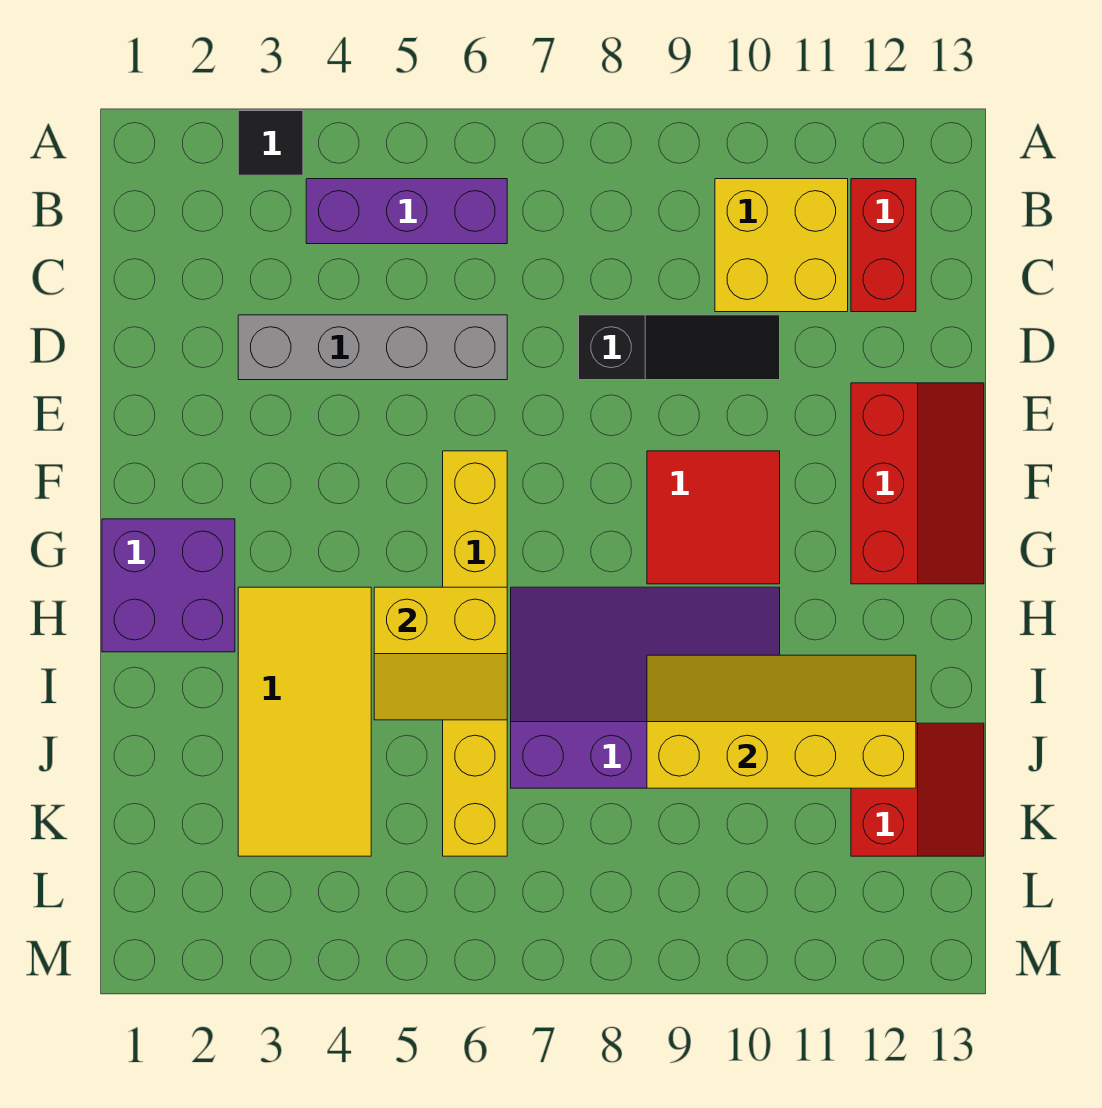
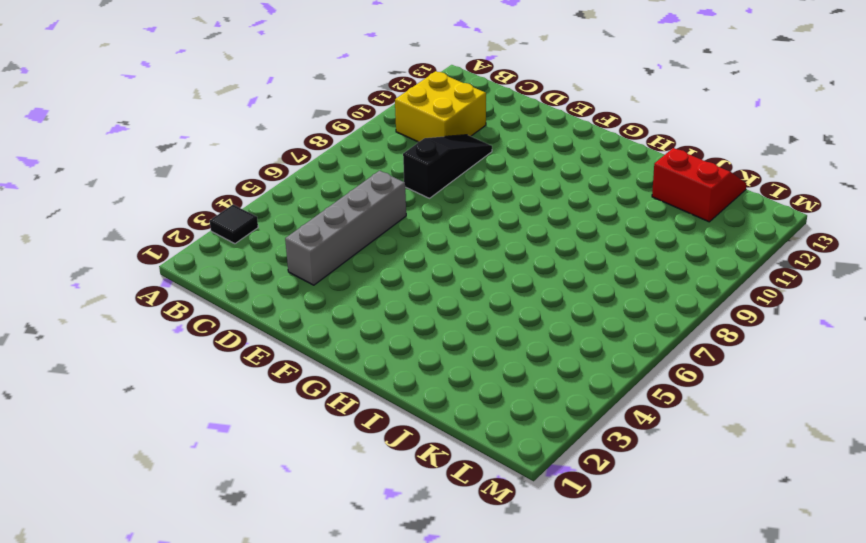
none -> purple 1x3 brick [306,179,507,244]
none -> red 1x2 brick [851,179,916,312]
none -> red 2x3 slope [851,383,984,584]

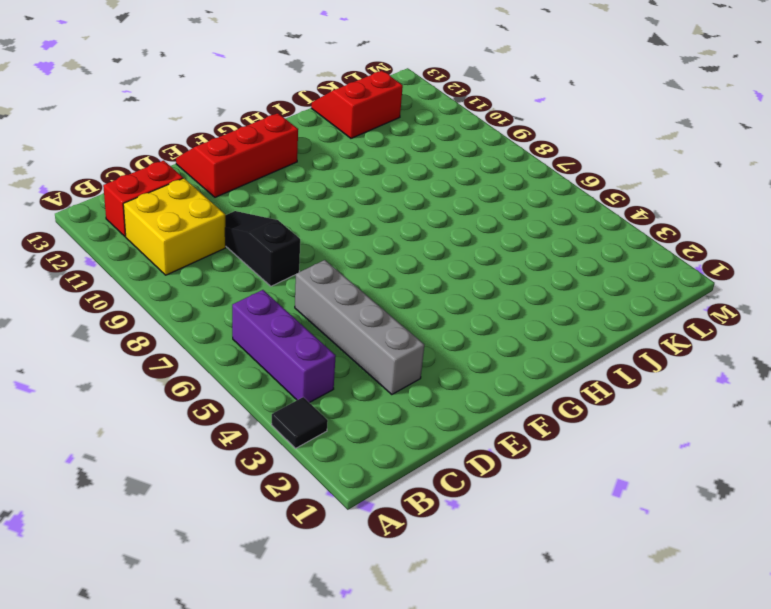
none -> yellow 1x6 brick [443,451,507,856]
none -> red 2x2 tile [647,451,780,584]
none -> purple 2x2 brick [102,519,235,652]

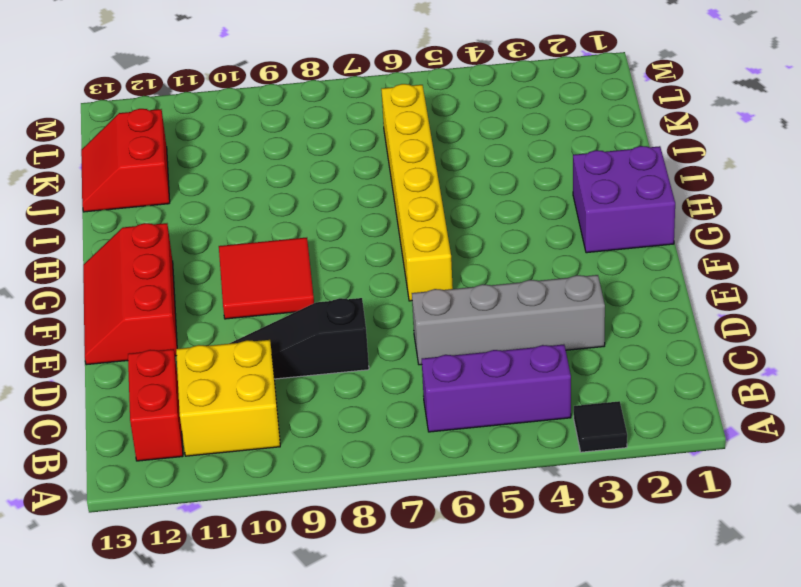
none -> yellow 2x4 tile [238,587,371,856]
none -> purple 3x4 slope [511,587,780,788]
none -> yellow 2x2 slope [374,587,507,720]

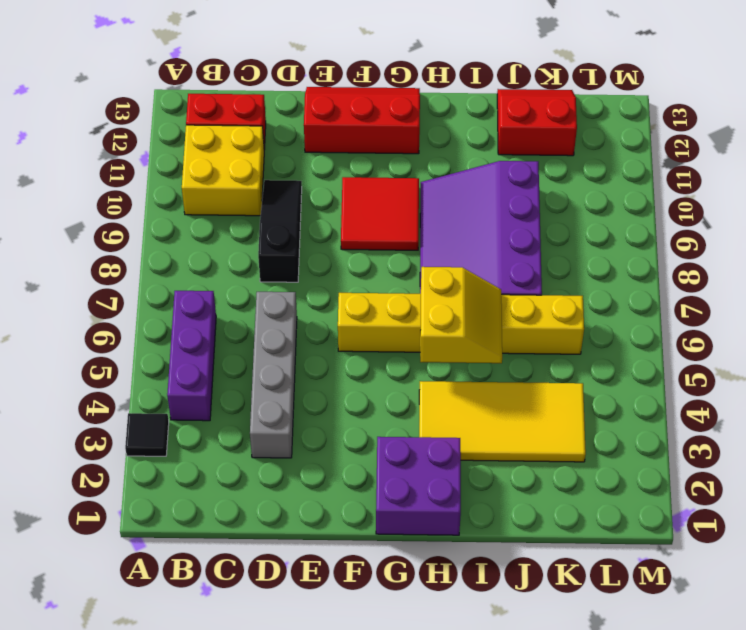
none -> yellow 2x4 slope [647,655,916,788]

